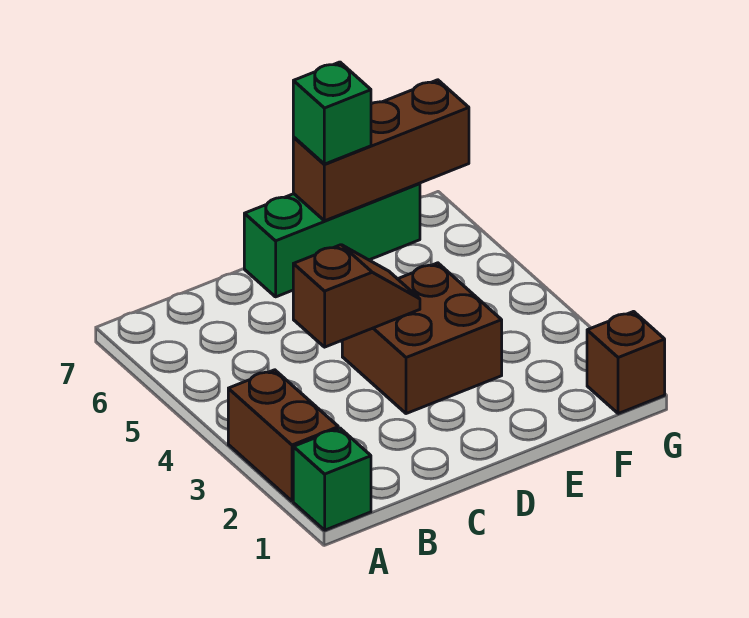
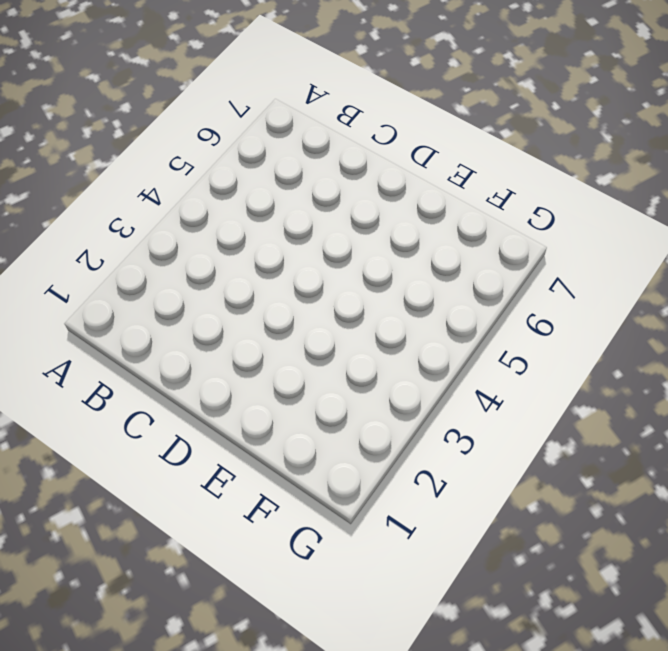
none -> green 1x1 brick [293,428,371,530]
none -> brown 1x2 brick [228,370,338,501]

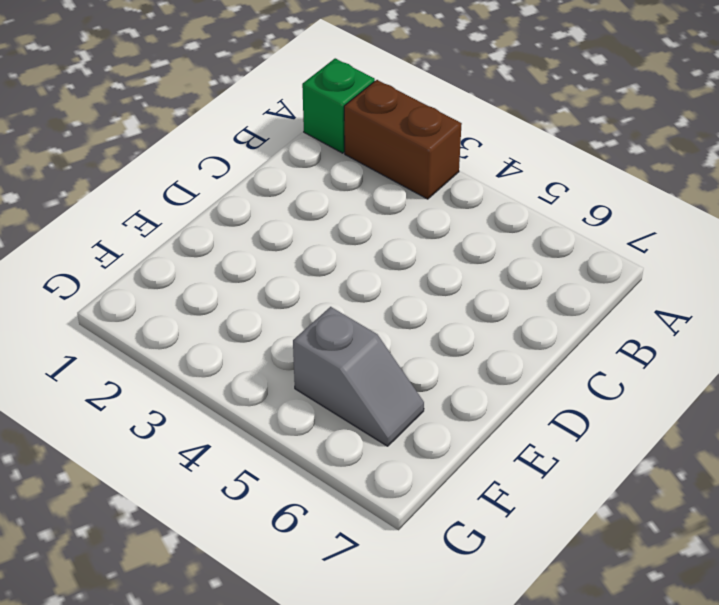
grey 1x2 slope [293,307,424,446] -> none
none -> brown 2x2 brick [342,263,502,414]
none -> green 1x3 brick [244,183,420,297]

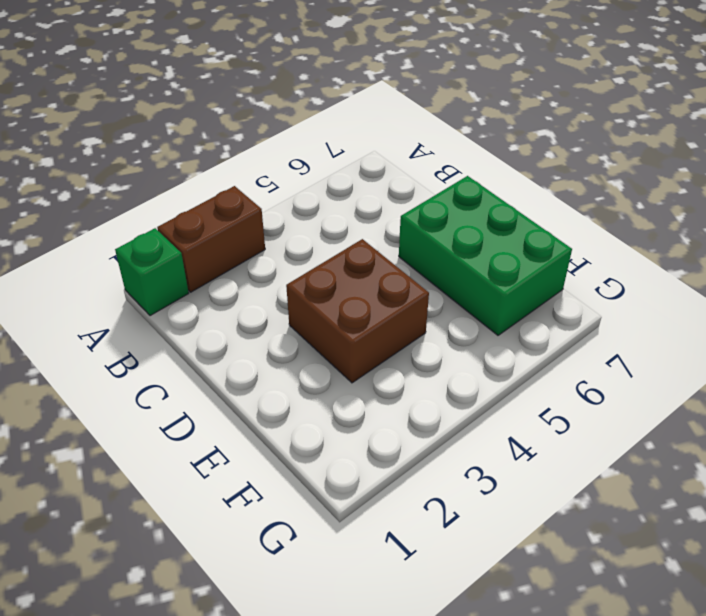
green 2x3 brick [399,176,572,335] -> green 1x3 brick [244,183,420,297]
none -> brown 1x1 brick [587,312,665,414]
none -> brown 1x2 slope [293,245,420,347]

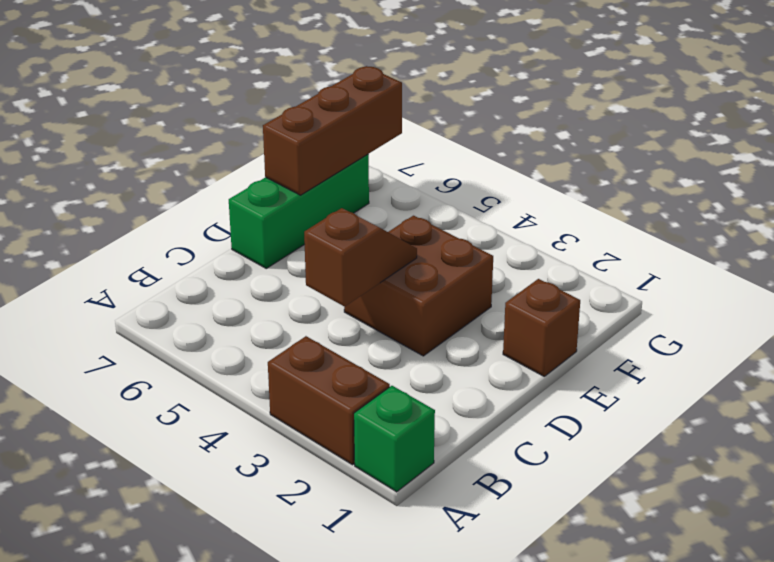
brown 1x1 brick [503,279,580,376] -> brown 1x1 brick moved to [587,312,665,414]
none -> green 1x1 brick [293,62,371,164]

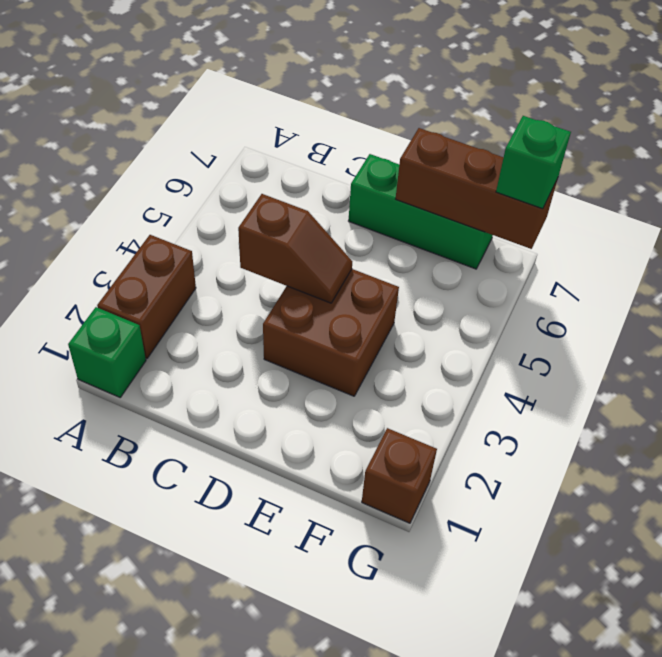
green 1x1 brick [496,116,571,209] -> green 1x1 brick moved to [293,62,371,164]

